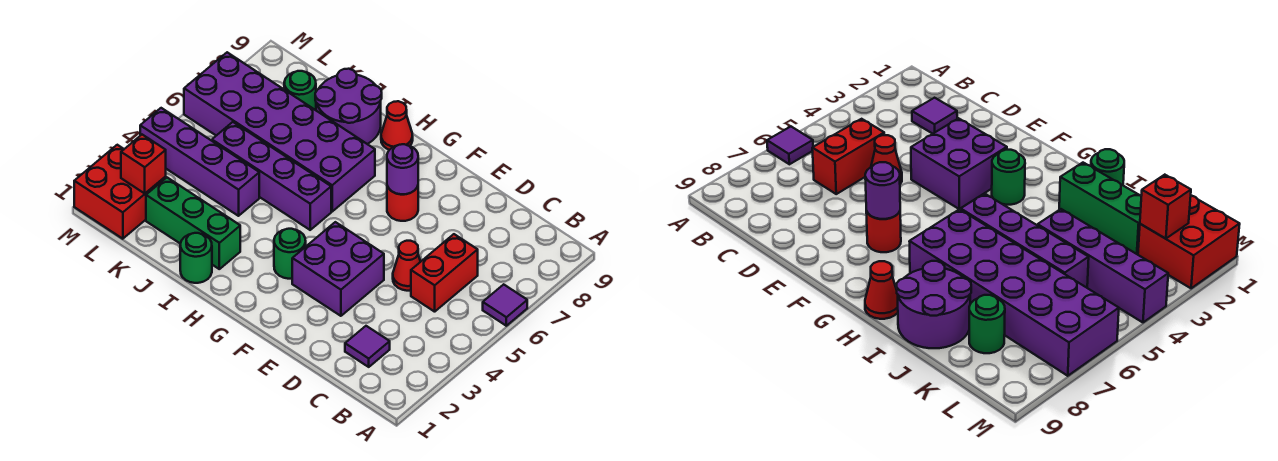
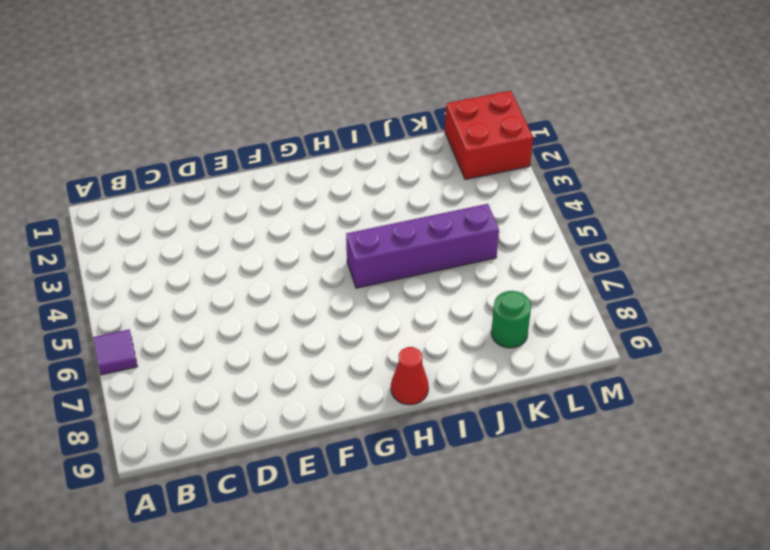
none -> purple 1x1 tile [345,326,390,367]
none -> red 1x2 brick [411,234,478,312]
none -> red 1x1 cone [393,241,421,291]

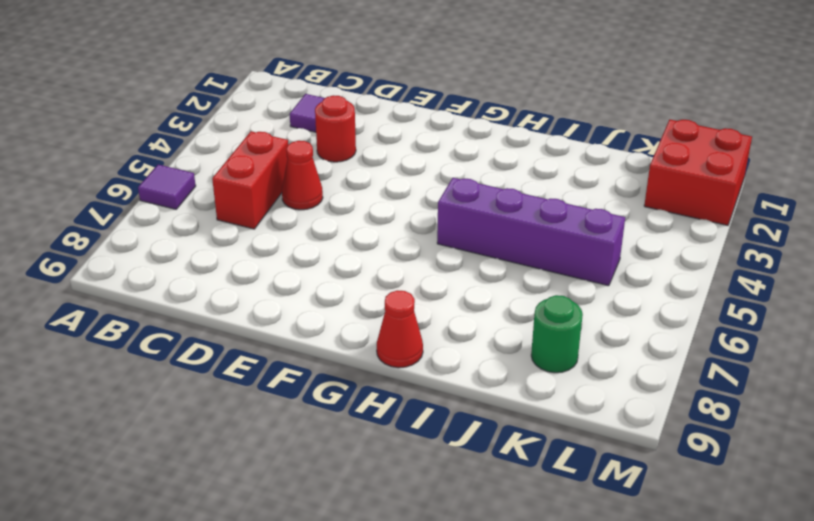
red 1x1 round brick [315,95,356,162] -> red 1x1 round brick moved to [387,186,418,221]
none -> purple 2x2 brick [292,222,384,316]
none -> green 1x1 round brick [274,229,306,279]
none -> purple 2x6 brick [184,52,375,211]

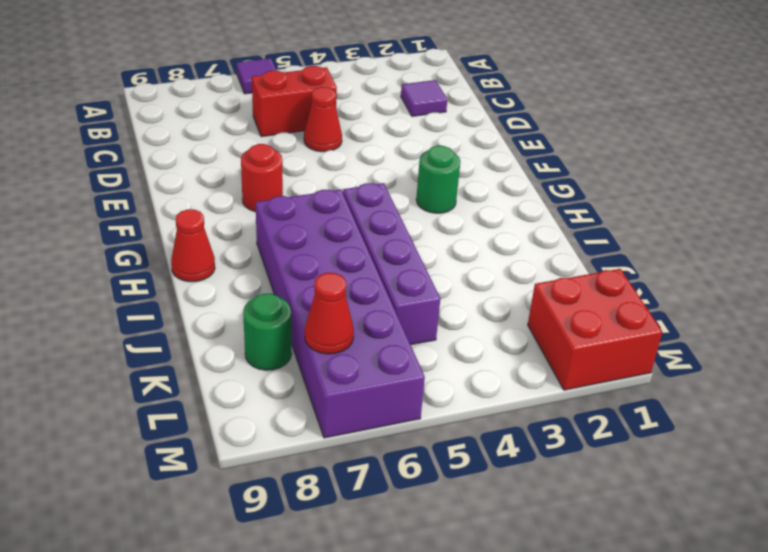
red 1x1 cone [305,273,354,354] -> none
none -> purple 2x2 brick [292,222,384,316]
none -> green 1x1 round brick [180,233,212,283]
none -> green 1x3 brick [146,178,240,269]

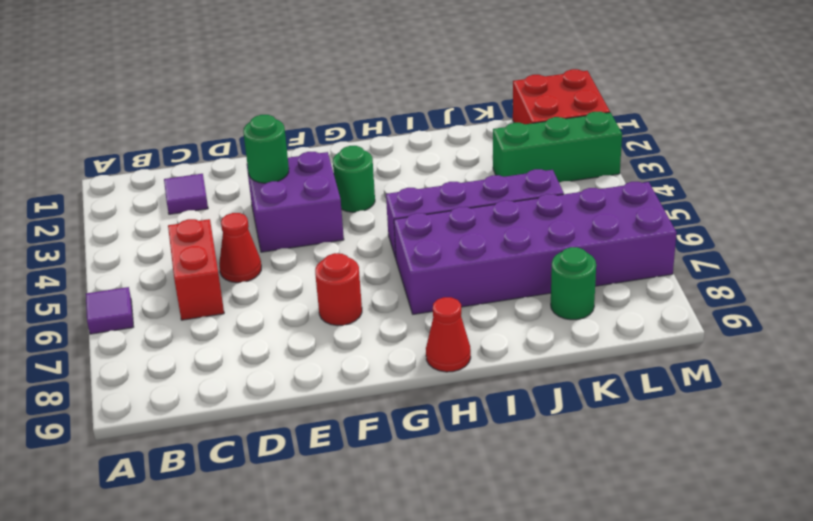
green 1x1 round brick [243,115,289,183] -> green 1x1 round brick moved to [180,233,212,283]
green 1x3 brick [493,112,622,182] -> green 1x3 brick moved to [146,178,240,269]
none -> purple 2x2 round brick [315,69,382,144]
none -> purple 1x4 brick [140,108,259,216]
none -> purple 1x1 round brick [387,144,418,194]

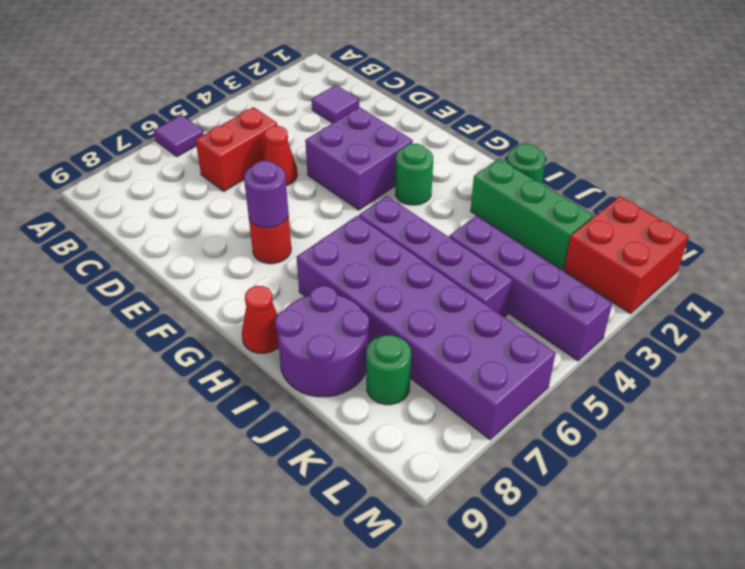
none -> red 1x1 brick [121,135,166,193]

